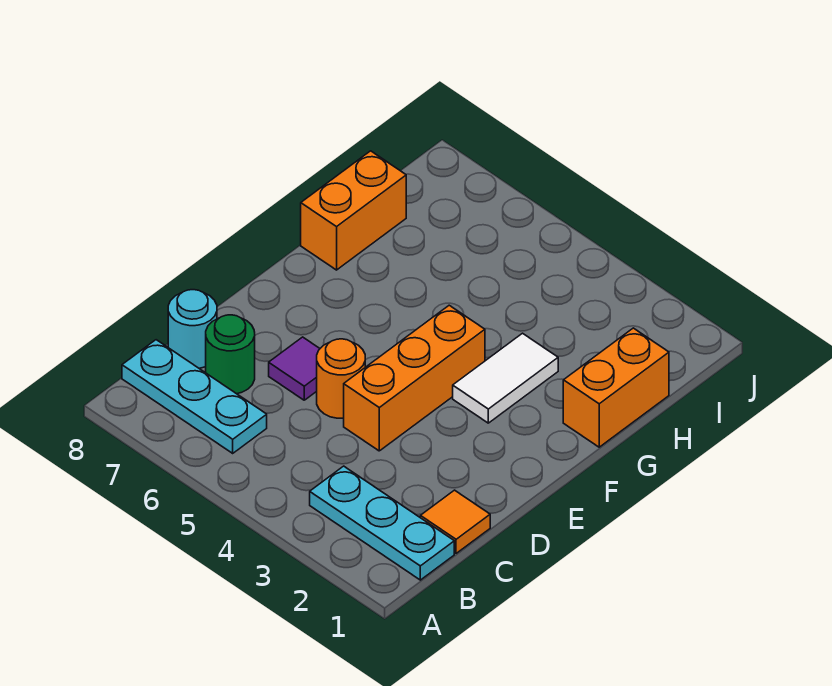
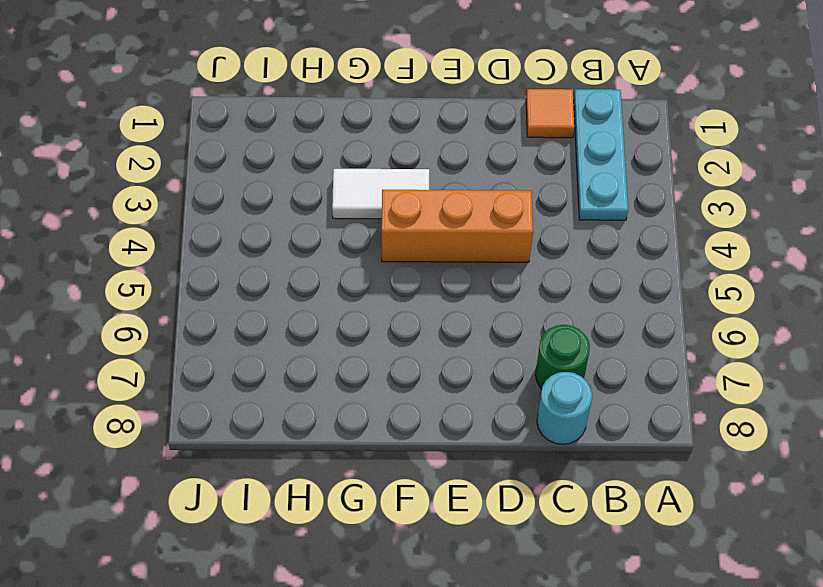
none -> cyan 1x3 plate [122,340,267,453]
none -> orange 1x1 round brick [317,339,365,418]

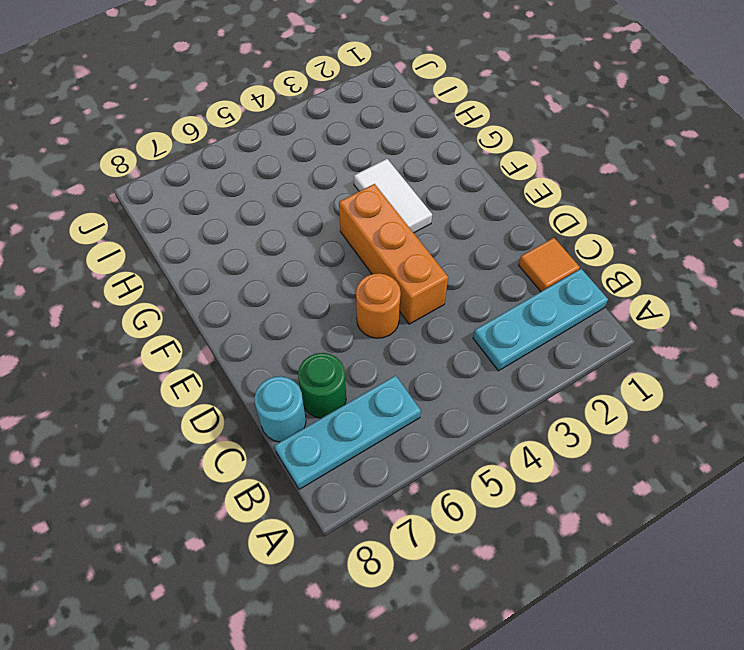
none -> purple 1x1 tile [269,337,320,400]
none -> orange 1x2 brick [563,328,669,447]

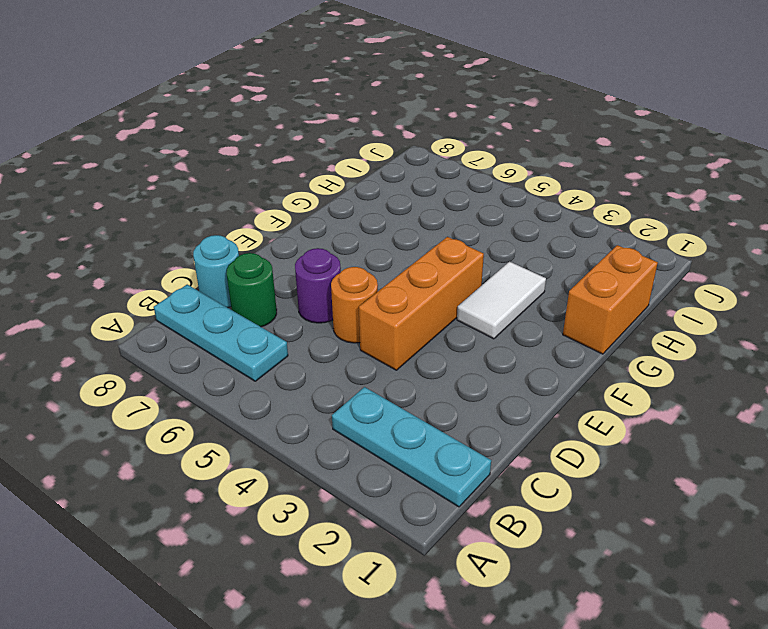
purple 1x1 round brick [295,248,341,323] -> purple 1x1 tile [269,337,320,400]
none -> orange 1x1 tile [420,490,490,553]
none -> orange 1x2 brick [301,151,406,270]

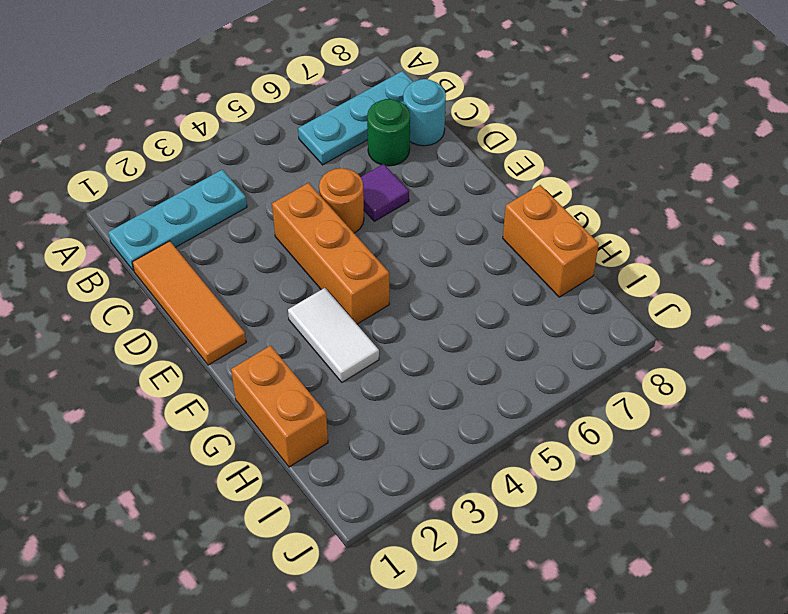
orange 1x3 tile [132,241,246,365] -> orange 1x1 tile [420,490,490,553]

